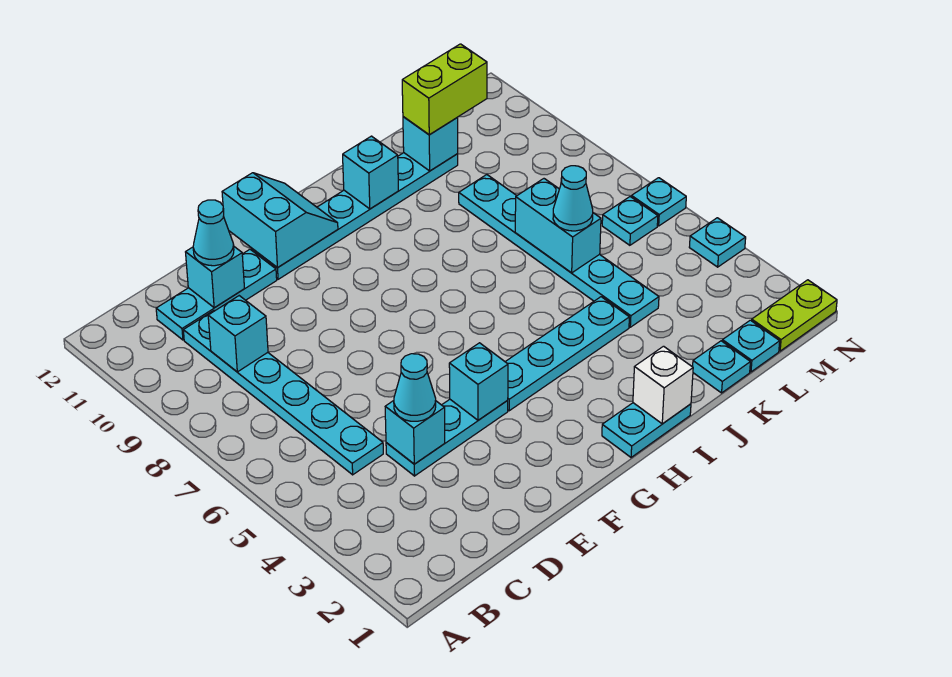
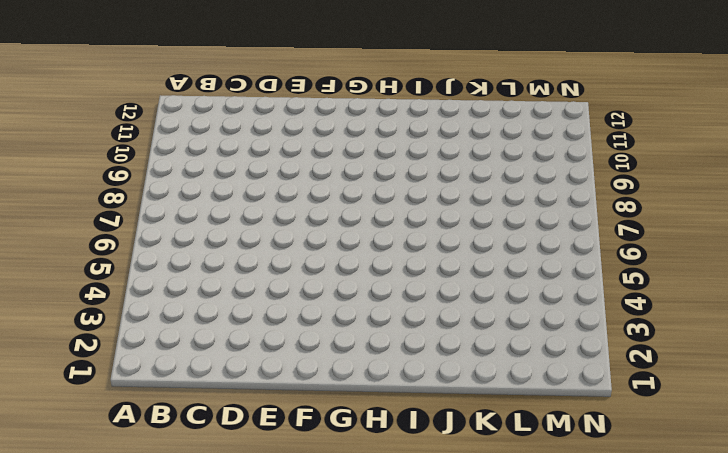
none -> cyan 1x6 plate [183,311,383,475]
none -> cyan 1x3 plate [156,250,277,340]
none -> cyan 1x3 plate [386,399,508,476]

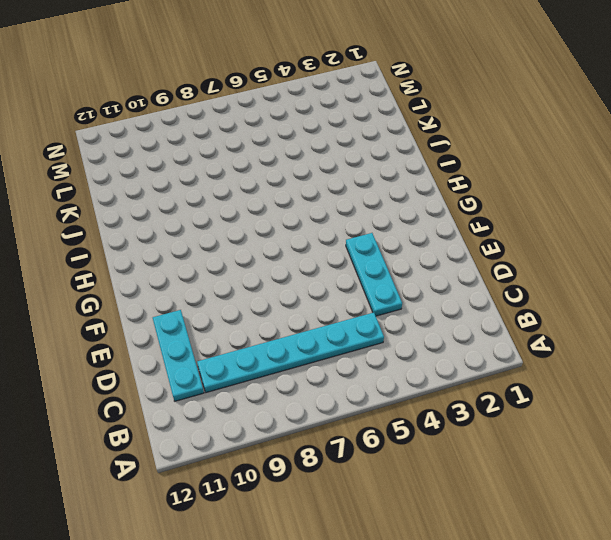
none -> cyan 1x6 plate [252,153,458,279]
none -> cyan 1x4 plate [505,297,629,411]
none -> cyan 1x2 plate [602,403,691,457]

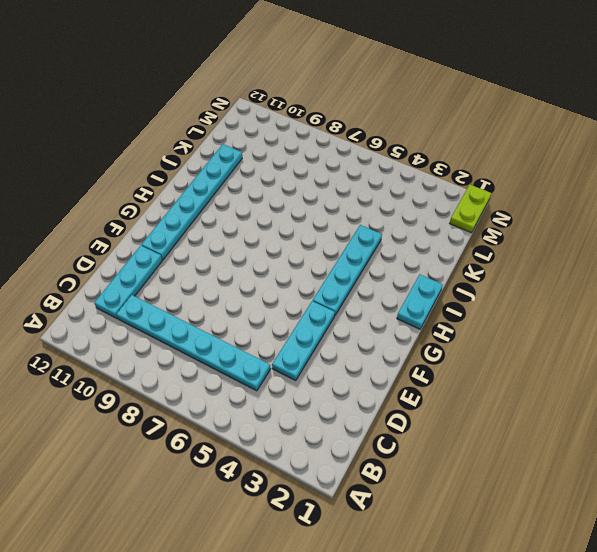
none -> cyan 1x1 plate [693,341,750,393]
none -> cyan 1x6 plate [459,175,659,327]
none -> cyan 1x1 plate [722,320,780,372]

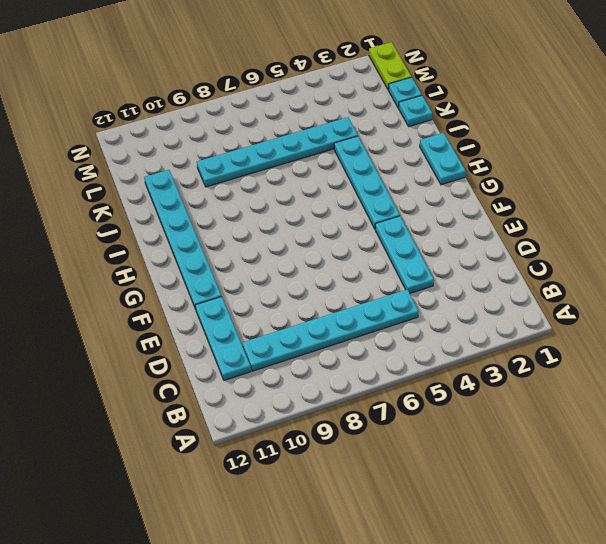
none -> cyan 1x1 plate [602,197,658,245]
none -> cyan 1x1 plate [689,218,746,267]
none -> cyan 1x1 plate [632,178,686,226]

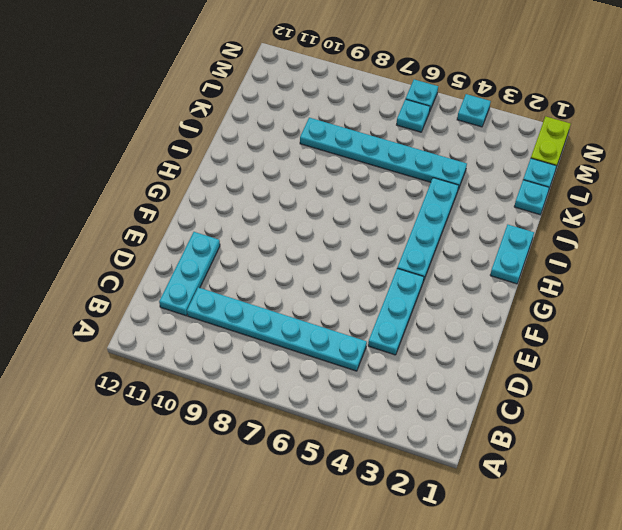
none -> cyan 1x6 plate [252,153,458,279]
none -> cyan 1x1 brick [208,296,268,372]
none -> cyan 1x1 brick [385,401,445,464]

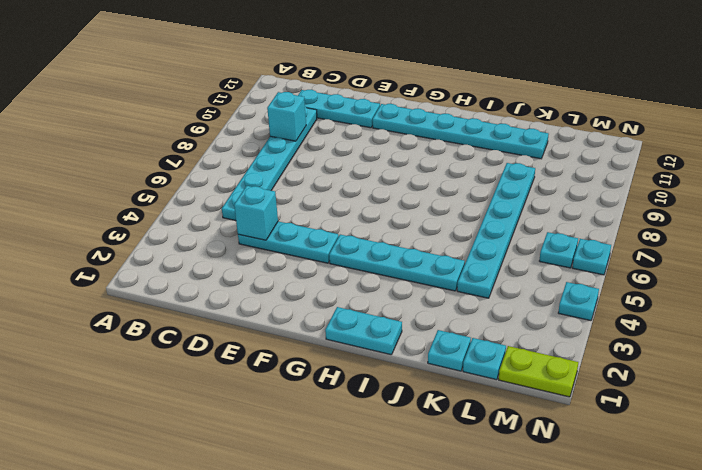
none -> cyan 1x1 brick [186,247,245,308]
none -> cyan 1x1 brick [449,343,508,420]
none -> cyan 2x2 slope [222,173,338,267]

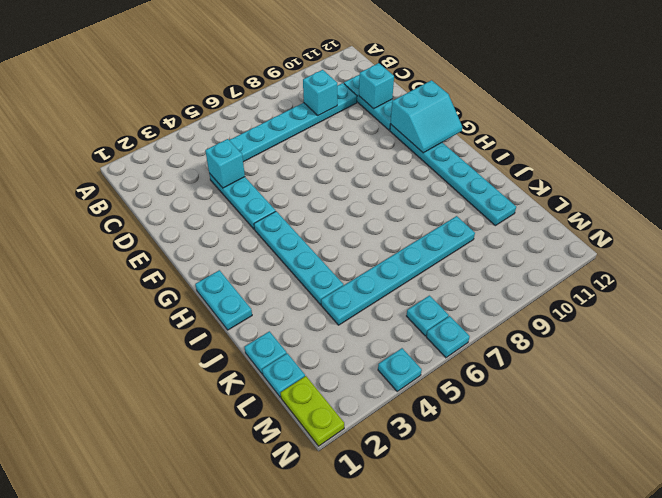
none -> cyan 1x1 brick [449,343,508,420]
none -> white 1x1 brick [633,346,693,424]
none -> cyan 1x1 brick [343,136,398,209]

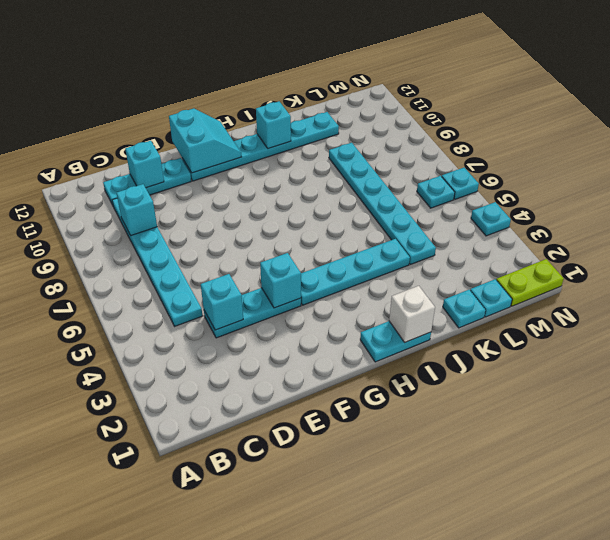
none -> cyan 1x2 brick [515,179,601,273]
none -> cyan 1x1 brick [403,117,458,171]
none -> cyan 1x1 cone [394,354,436,421]

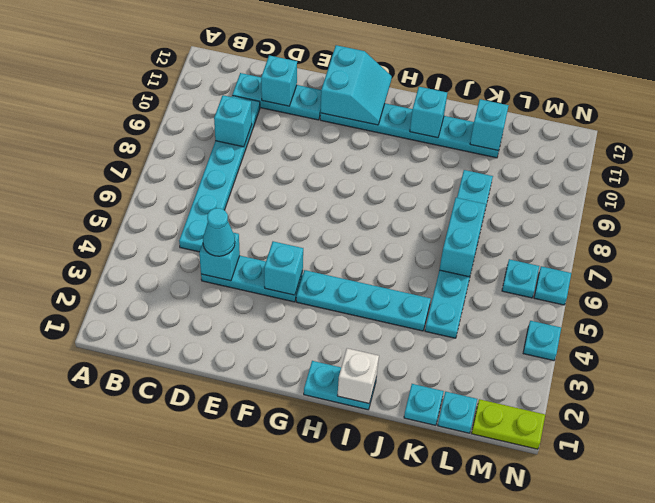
none -> cyan 1x1 cone [193,200,234,266]
none -> cyan 1x1 cone [553,166,593,231]
none -> lime 1x2 brick [402,44,487,135]

